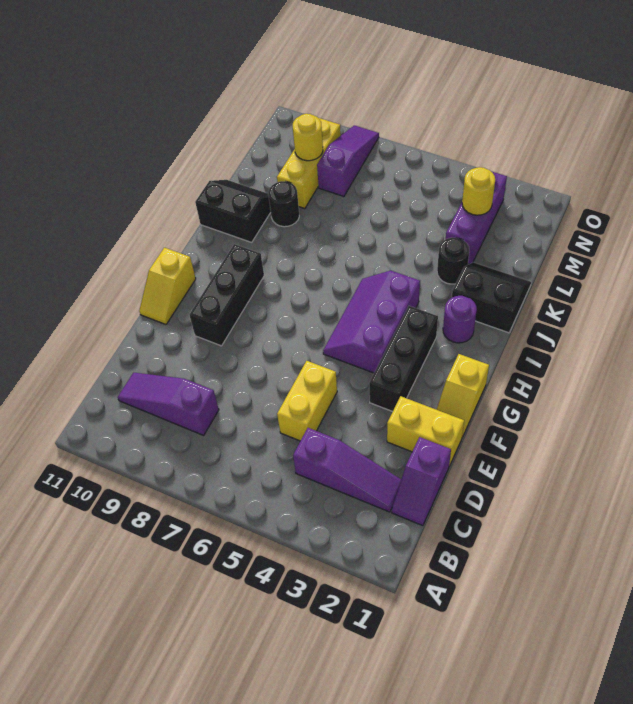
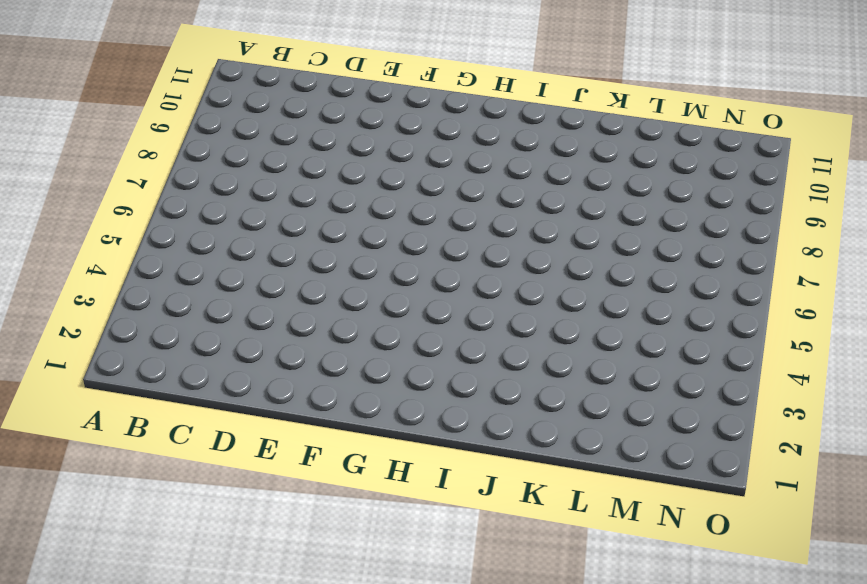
none -> purple 1x2 slope [392,437,451,526]
none -> purple 1x3 slope [293,428,401,512]
none -> purple 1x3 slope [118,373,219,435]

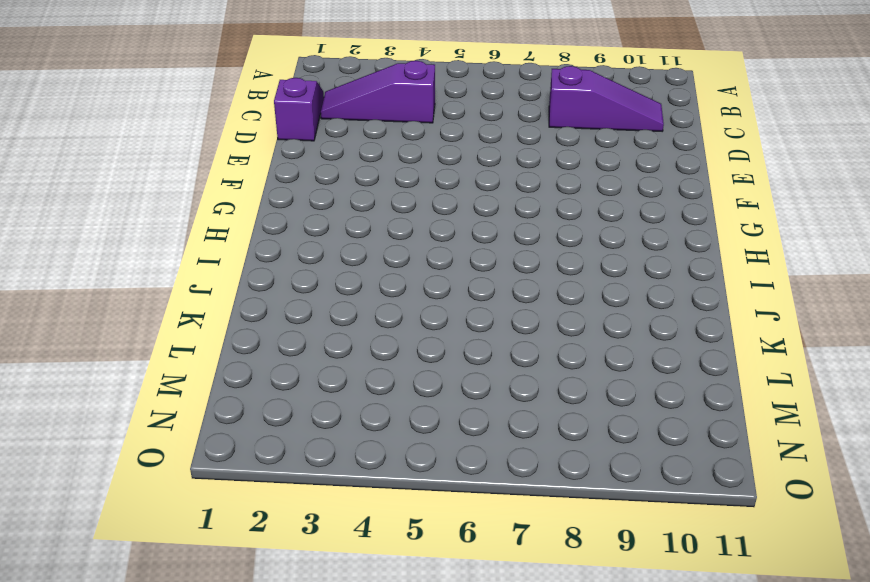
none -> yellow 1x2 brick [277,361,337,441]
none -> yellow 1x2 brick [387,396,464,466]
none -> yellow 1x2 slope [437,354,489,437]

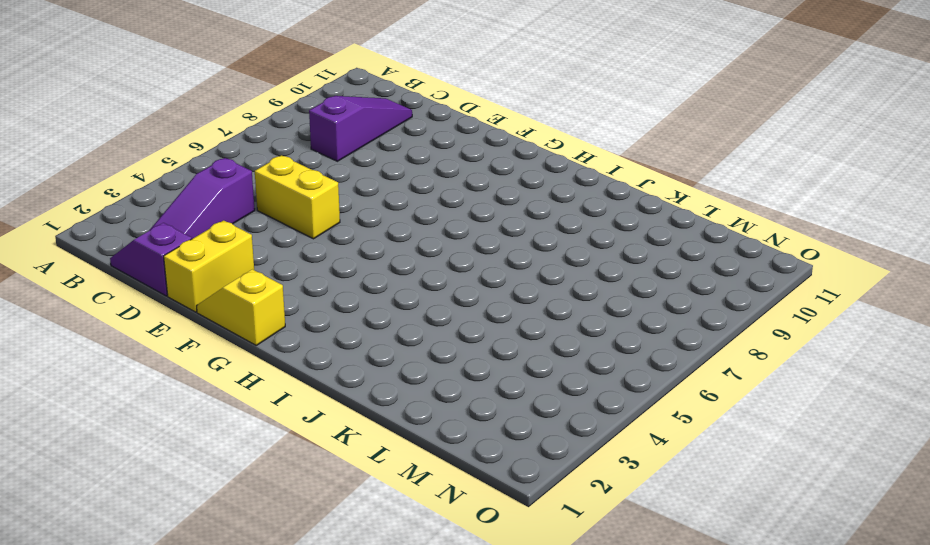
none -> black 1x3 brick [369,306,438,412]
none -> black 1x3 brick [189,244,264,346]
none -> yellow 1x2 slope [139,248,196,324]

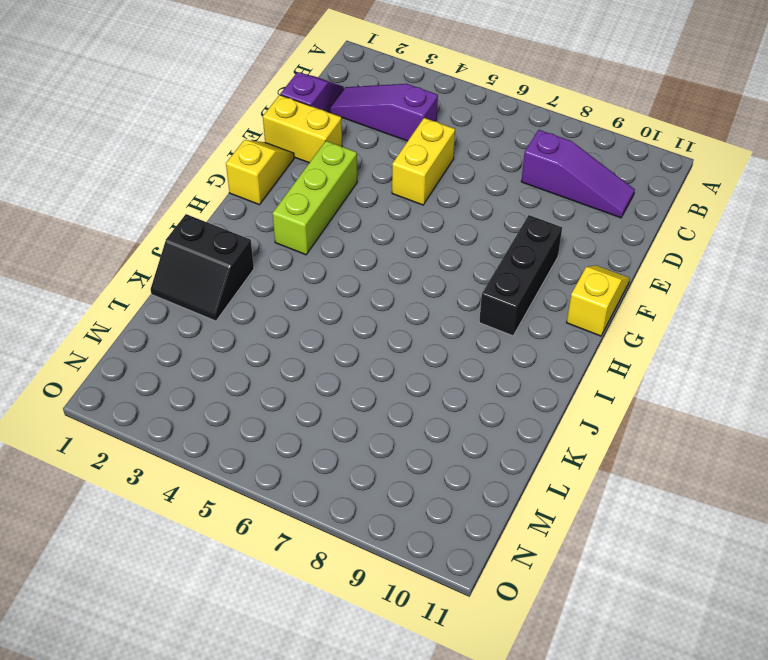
lime 1x3 brick [272,141,357,255] -> black 1x3 brick [369,306,438,412]
none -> purple 2x3 slope [323,271,420,373]
none -> purple 1x1 round brick [443,296,477,343]
none -> black 2x2 slope [195,180,271,242]

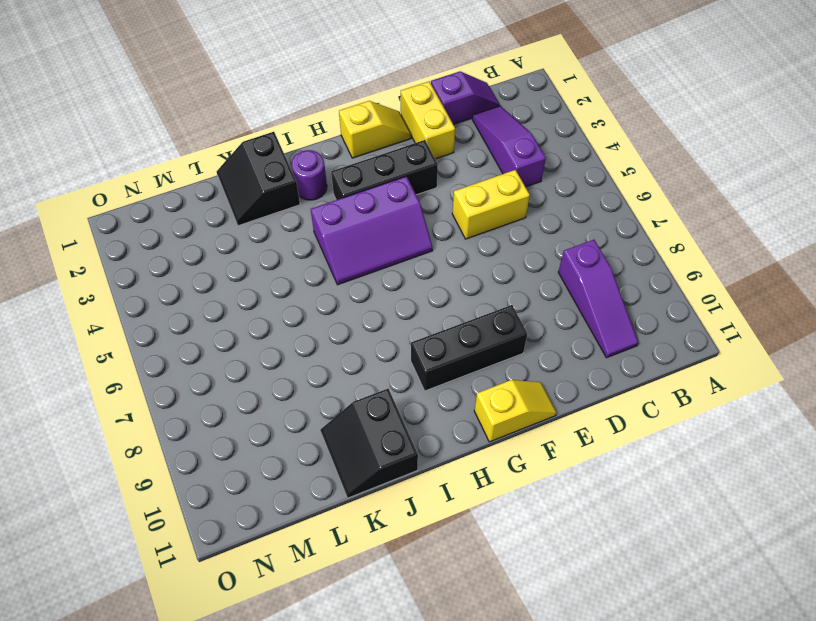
none -> black 1x1 round brick [437,238,469,284]
none -> black 1x1 round brick [268,181,299,227]
none -> purple 1x3 brick [446,171,507,264]

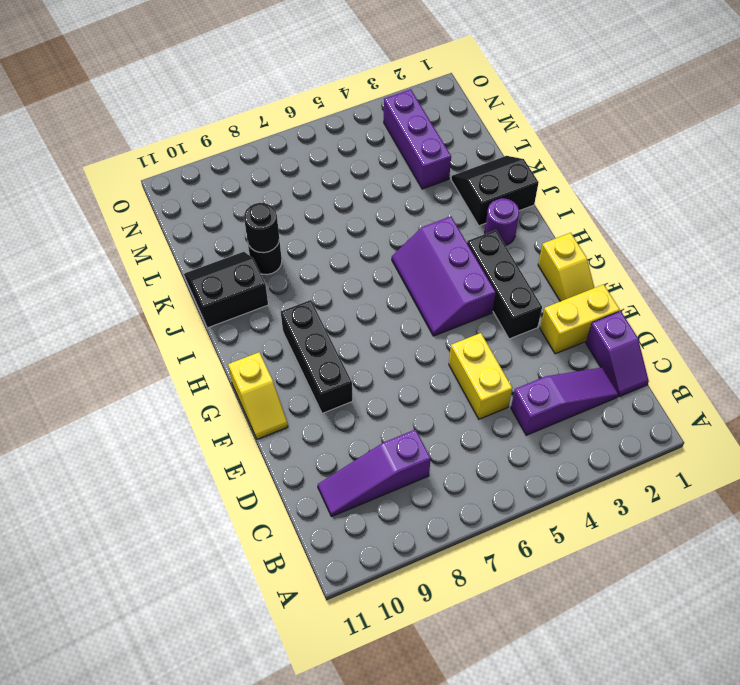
black 1x1 round brick [244,203,279,253] -> black 1x1 round brick moved to [437,238,469,284]
none -> yellow 1x3 brick [277,118,341,209]
none -> purple 1x3 slope [317,125,379,196]
none -> yellow 1x1 round brick [462,167,495,215]

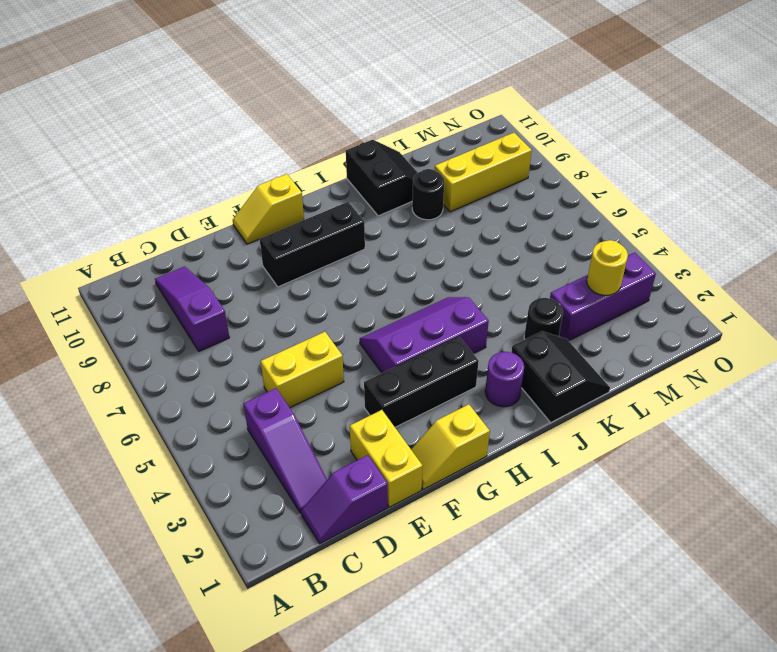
none -> purple 1x3 slope [317,125,379,196]
none -> yellow 1x1 round brick [293,114,323,161]

